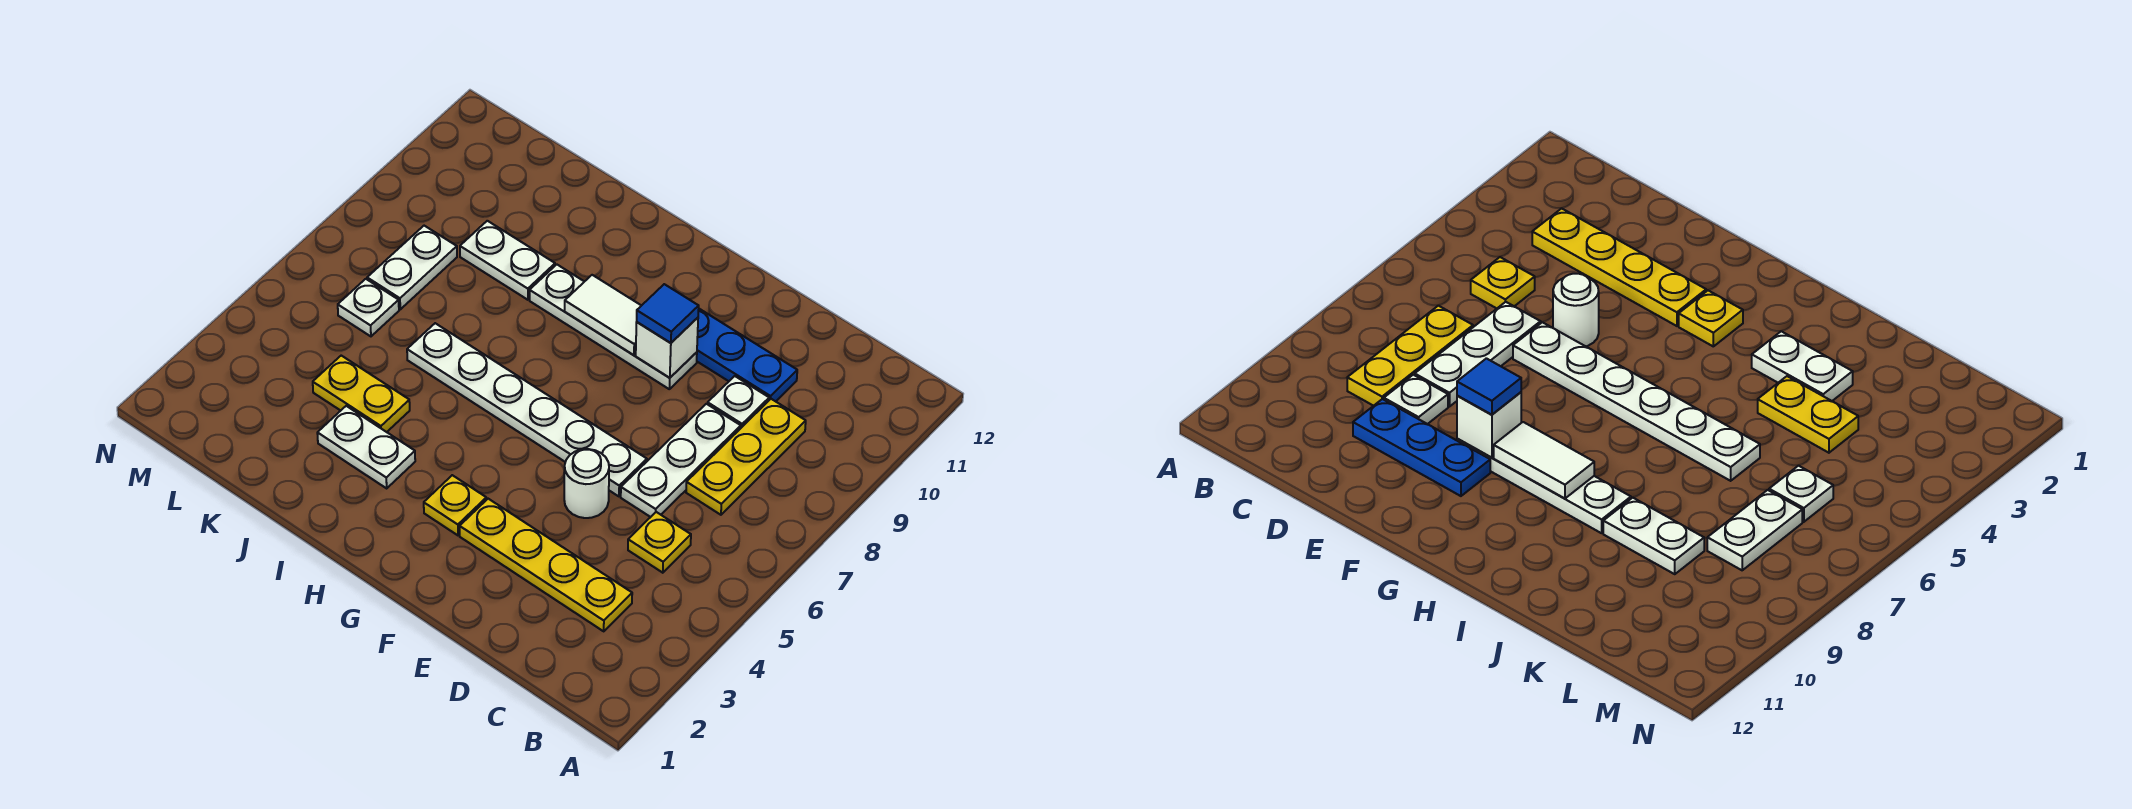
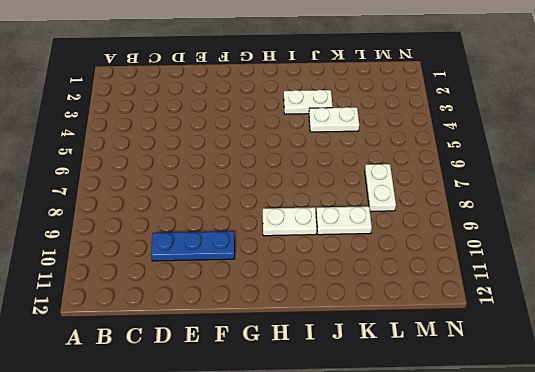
white 1x2 plate [263,207,317,236] -> white 1x4 plate [530,265,697,389]
white 1x2 plate [309,107,359,132] -> yellow 1x2 plate [313,356,410,432]
none -> yellow 1x4 plate [460,499,632,631]
none -> yellow 1x1 plate [628,512,691,573]
none -> yellow 1x3 plate [686,399,806,515]

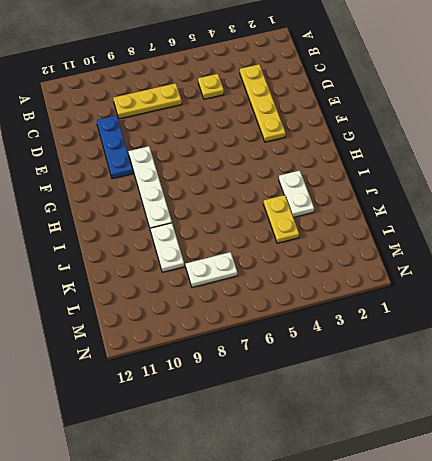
none -> white 1x3 plate [621,404,741,517]
none -> white 1x1 plate [708,376,769,428]
none -> white 1x1 round brick [564,449,609,518]

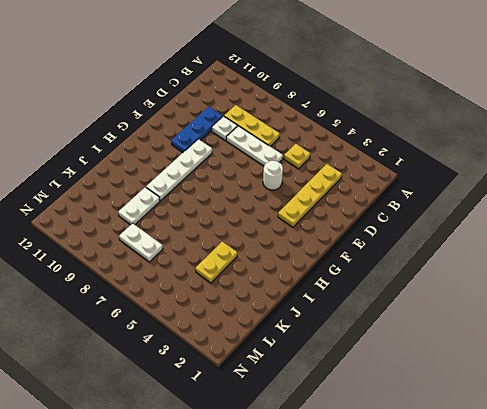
none -> white 1x6 plate [407,323,647,496]
none -> yellow 1x1 plate [424,475,486,535]
none -> white 1x2 plate [317,406,415,488]

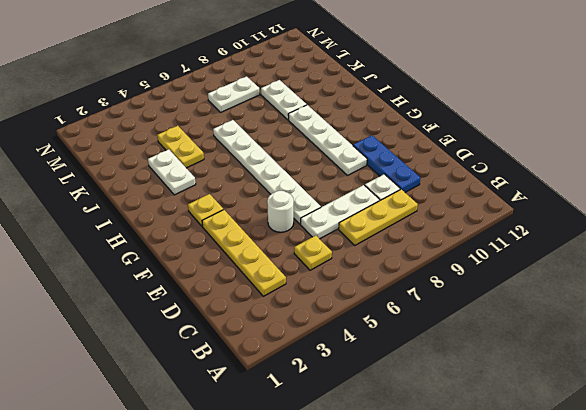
none -> white 1x1 plate [338,279,399,336]
none -> white 1x1 brick [636,318,698,378]
none -> white 1x2 tile [565,275,641,355]

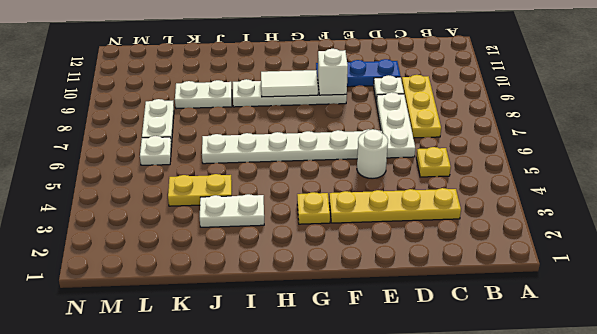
none -> blue 1x1 tile [637,284,699,343]

